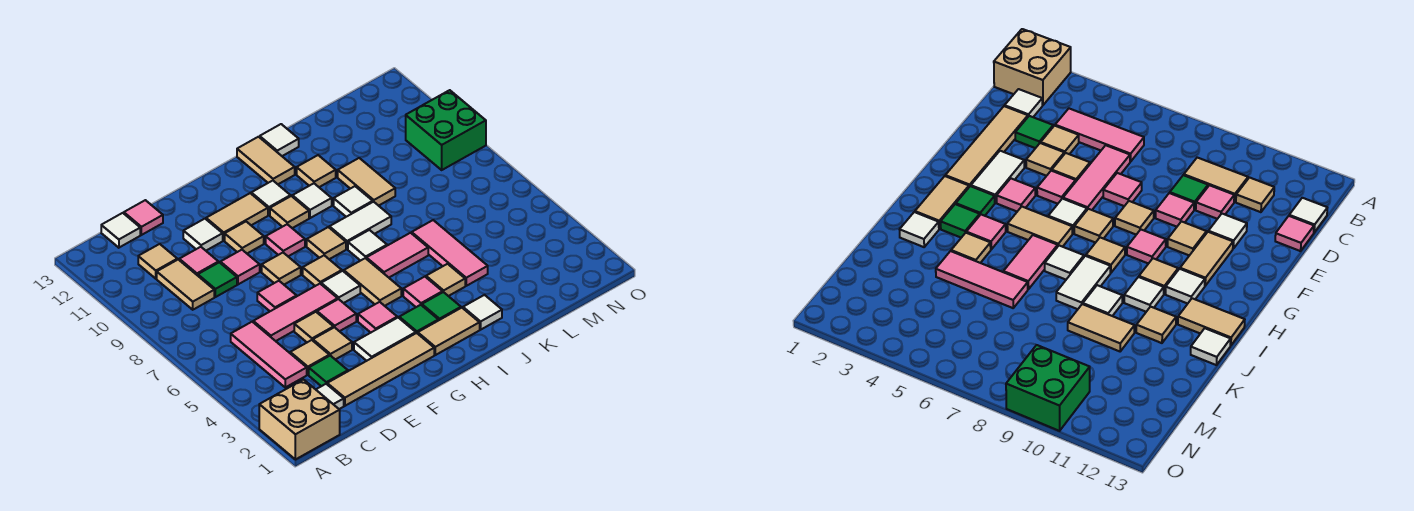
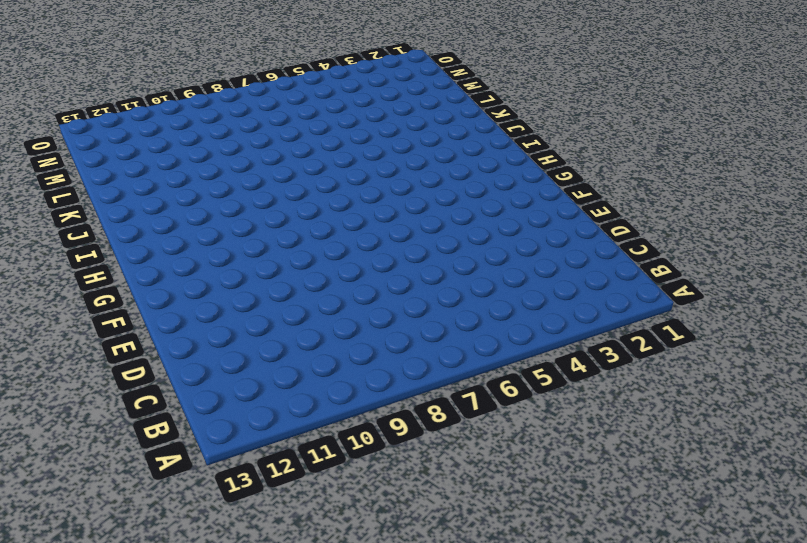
none -> tan 2x2 brick [259,380,340,460]
none -> white 1x1 tile [316,384,344,409]
none -> pink 1x3 tile [231,322,307,387]
none -> tan 1x2 tile [157,260,214,310]

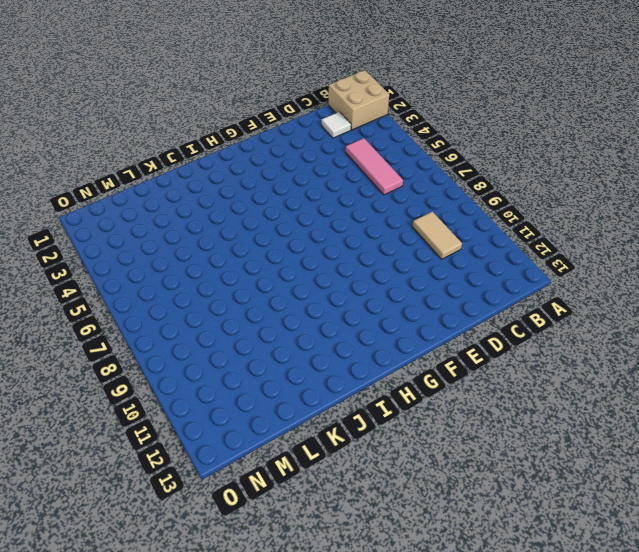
none -> tan 1x1 tile [138,244,177,279]
none -> white 1x1 tile [101,213,140,248]
none -> tan 1x4 tile [327,333,434,406]
none -> green 1x1 tile [309,356,348,386]

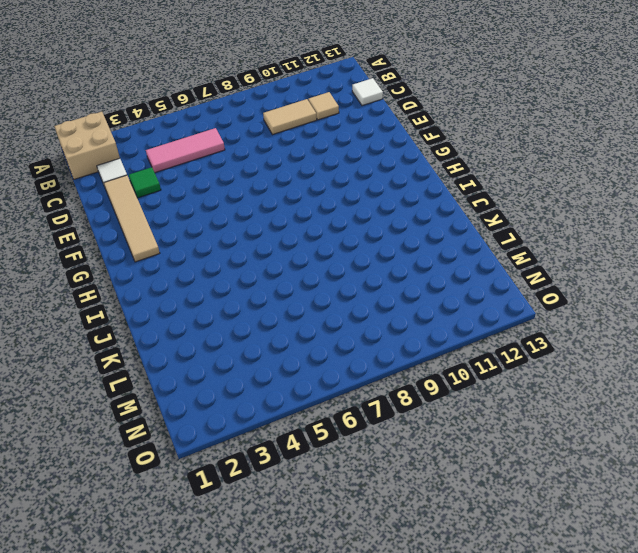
none -> tan 1x1 tile [290,340,329,375]
none -> pink 1x3 tile [253,284,338,341]
none -> green 1x1 tile [198,262,237,297]
none -> pink 1x1 tile [179,247,218,275]

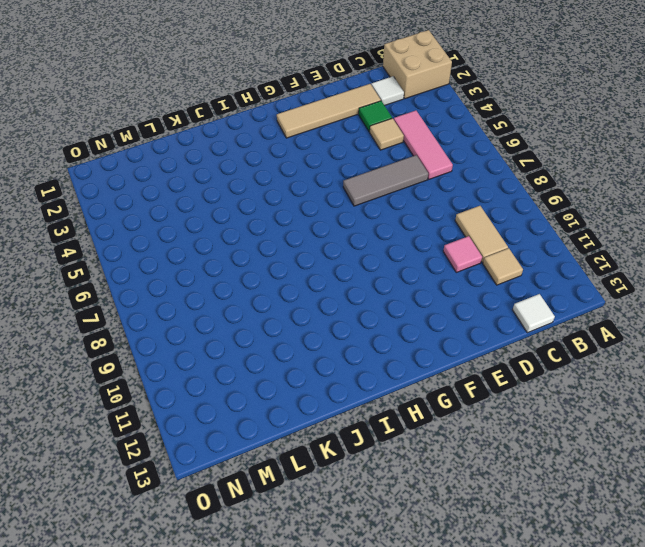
grey 1x3 tile [343,155,428,206] -> pink 1x3 tile [253,284,338,341]
none -> green 1x1 tile [198,262,237,297]
none -> pink 1x1 tile [124,200,163,235]
none -> tan 1x1 tile [313,327,352,360]
none -> tan 1x1 tile [294,312,334,342]

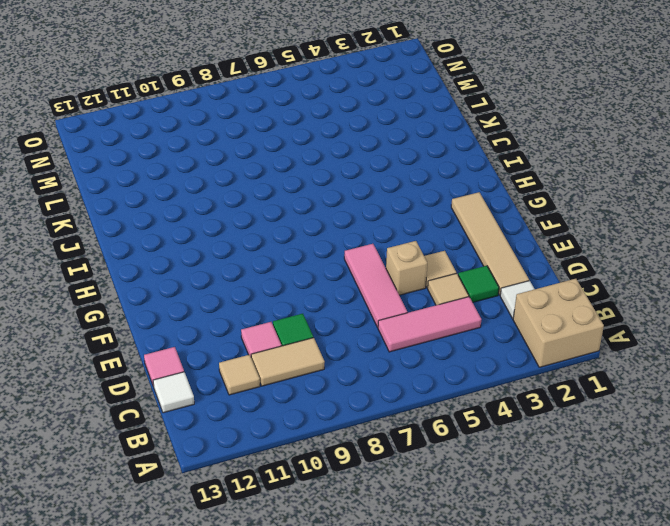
tan 1x1 brick [386,241,427,295] -> tan 1x1 tile [294,312,334,342]
none -> pink 1x1 tile [257,281,297,311]
none -> pink 1x1 tile [220,250,260,284]
none -> white 1x1 tile [183,219,223,251]
none -> white 1x2 tile [354,318,416,361]

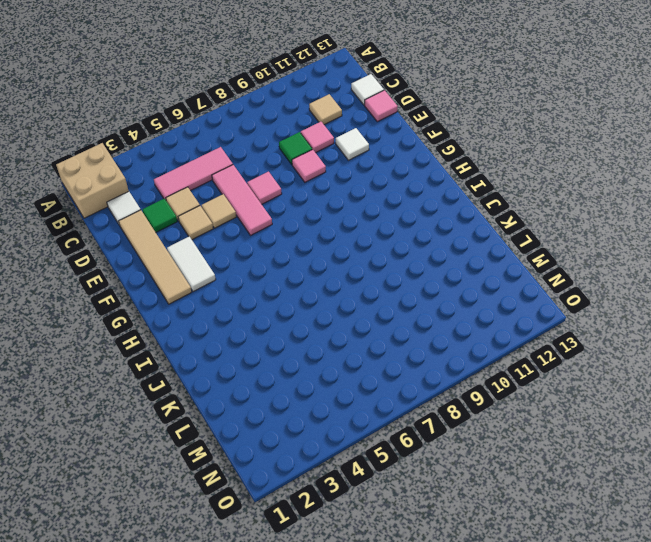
none -> tan 1x2 tile [157,260,214,310]
none -> pink 1x1 tile [317,299,356,331]
none -> tan 1x1 tile [262,253,301,284]
none -> tan 1x1 tile [225,222,264,253]

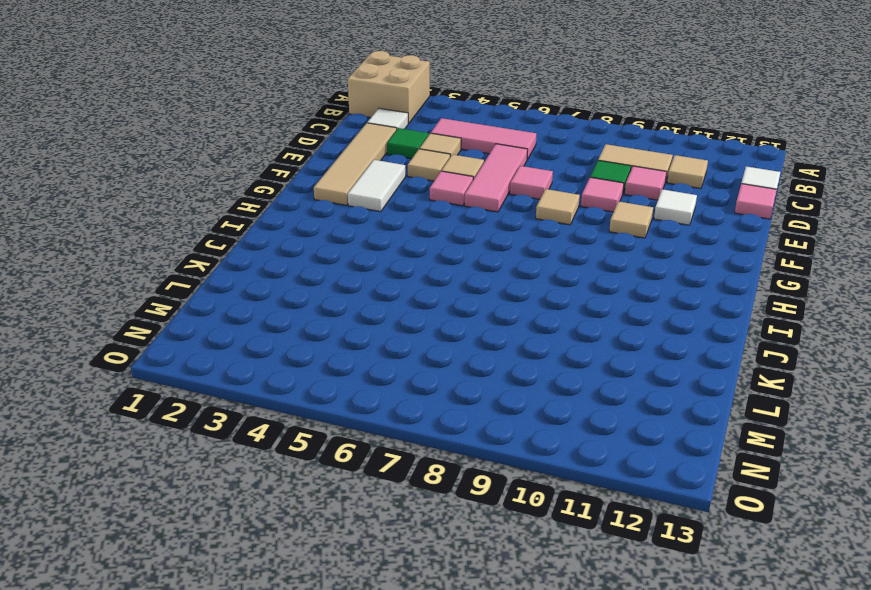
none -> tan 1x2 tile [206,193,268,240]
none -> pink 1x1 tile [358,302,397,333]
none -> white 1x1 tile [321,271,360,303]
none -> tan 1x1 tile [303,255,342,286]

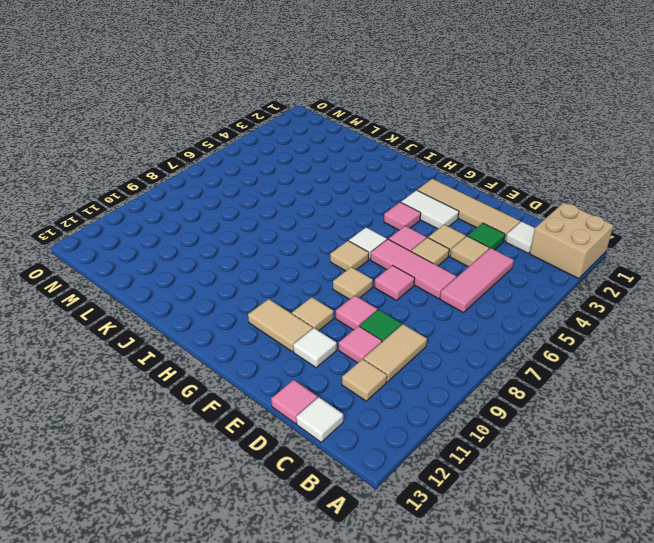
none -> pink 1x1 tile [266,224,305,256]
none -> tan 1x2 tile [418,308,480,355]
none -> green 1x1 tile [399,305,438,334]
none -> tan 1x2 tile [344,258,401,306]

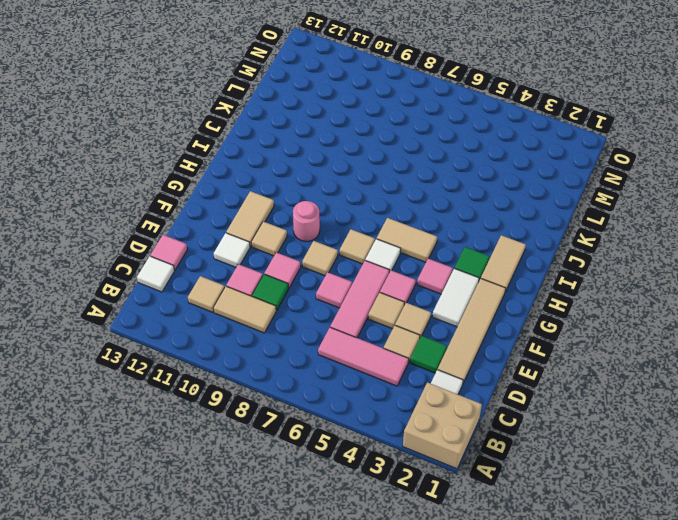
pink 1x1 round brick [293,201,320,241] -> pink 1x1 tile [266,224,305,256]
none -> tan 1x1 tile [307,227,346,259]
none -> tan 1x1 tile [270,196,309,228]
none -> white 1x1 tile [251,181,291,215]
none -> green 1x1 tile [422,292,461,320]

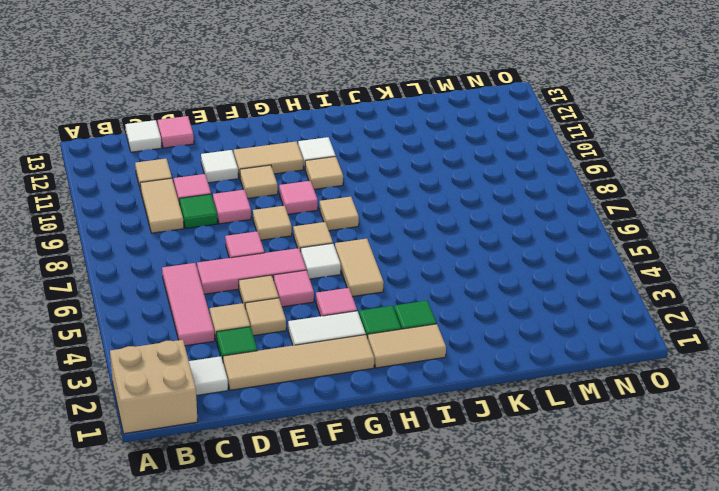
none -> pink 1x1 tile [403,277,443,307]
none -> pink 1x2 tile [366,233,428,277]
none -> white 1x1 tile [348,230,387,261]
none -> white 1x2 tile [329,202,391,249]

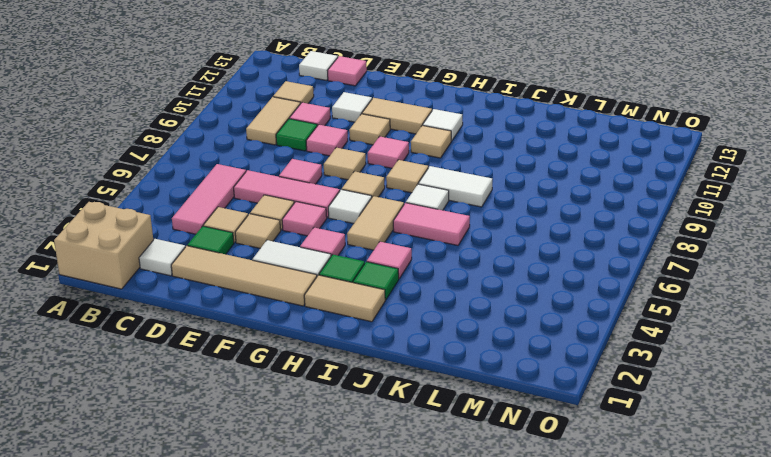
none -> white 1x1 tile [292,183,332,218]
none -> tan 1x2 tile [237,137,295,184]
none -> white 1x1 tile [463,295,502,330]
none -> tan 1x1 tile [426,264,465,296]

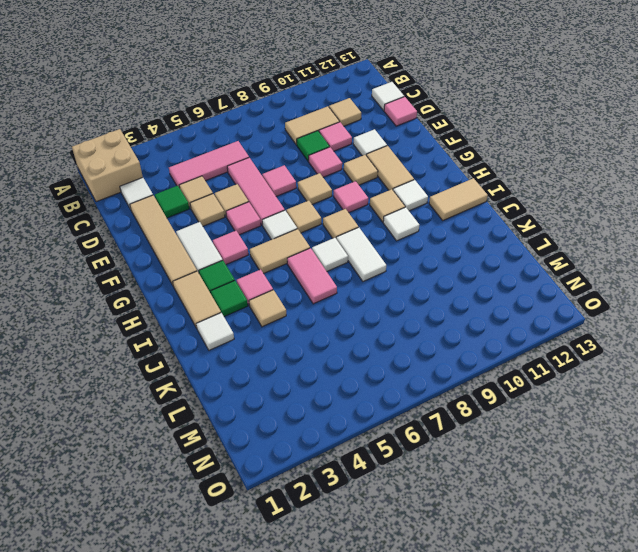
none -> white 1x1 tile [334,186,373,217]
none -> tan 1x1 tile [297,155,336,187]
none -> white 1x1 tile [260,124,299,156]
none -> pink 1x3 tile [412,220,488,286]

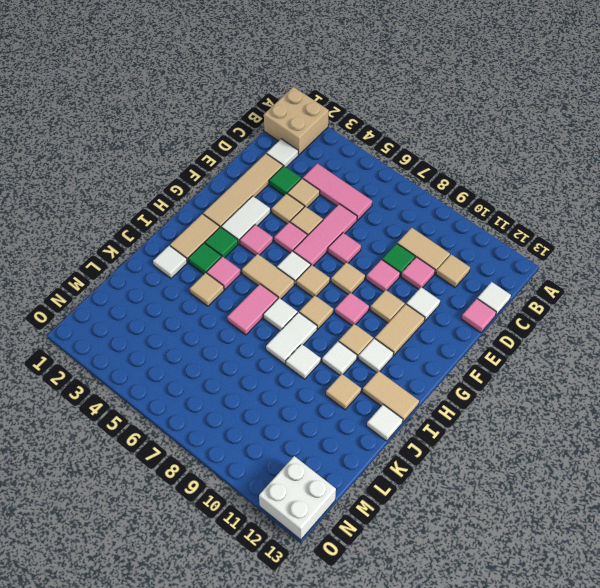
white 2x2 brick [259,456,336,540] -> none
none -> pink 1x3 tile [412,220,488,286]
none -> tan 1x2 tile [338,158,395,206]
none -> green 2x2 brick [406,90,486,170]

